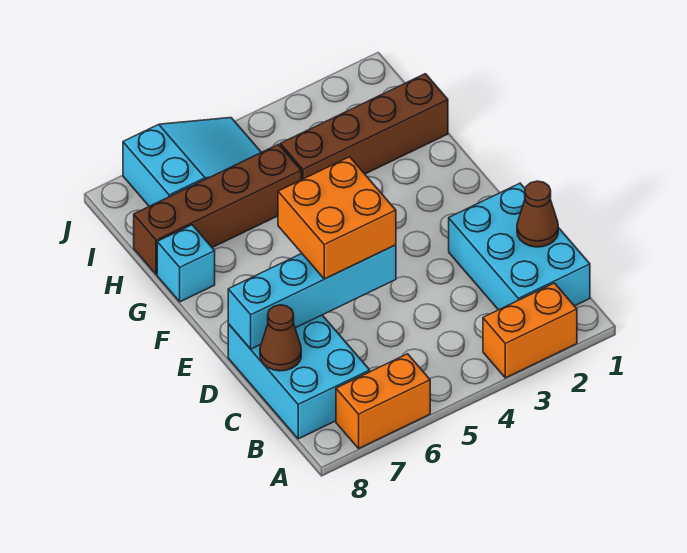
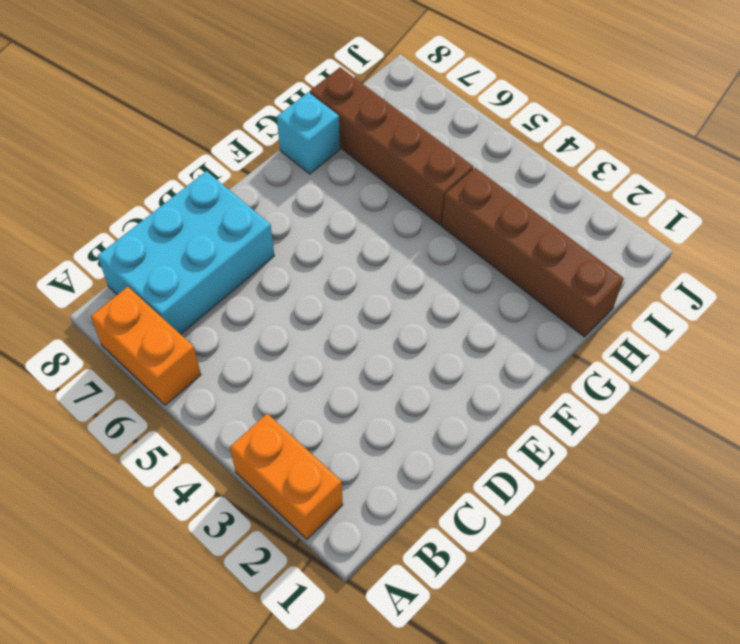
none -> cyan 2x3 brick [449,183,590,310]
none -> cyan 2x3 slope [123,118,261,206]
none -> brown 1x1 cone [517,181,558,247]

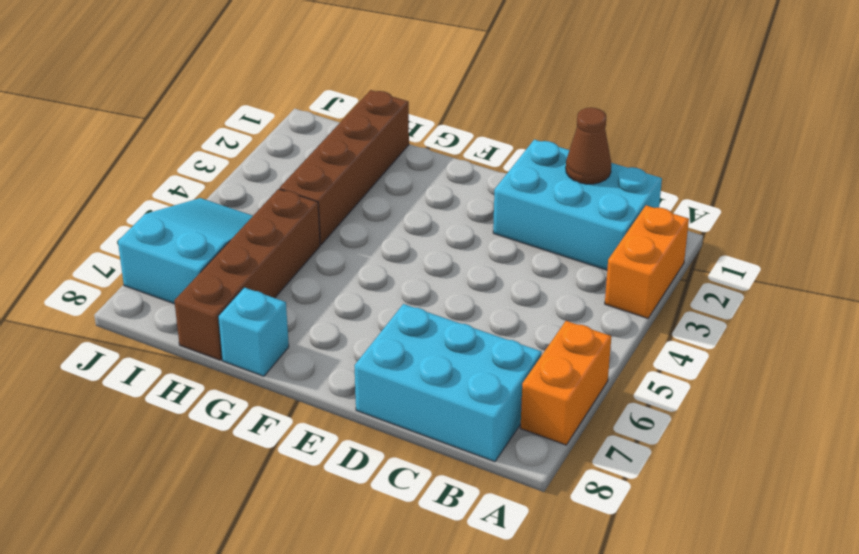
none -> brown 1x1 cone [260,305,301,371]
none -> cyan 1x4 brick [228,245,396,349]
none -> orange 2x2 brick [278,157,396,279]

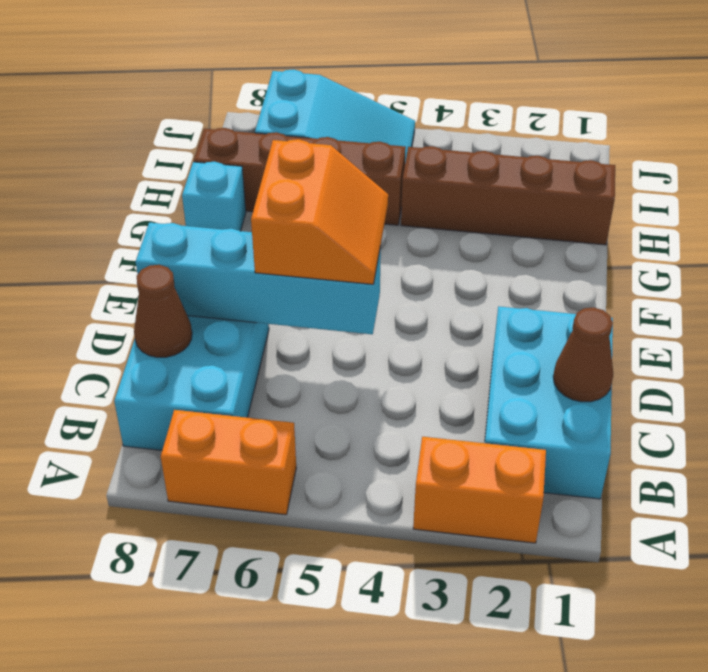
orange 2x2 slope [251,139,388,284] -> orange 2x2 brick [278,157,396,279]

